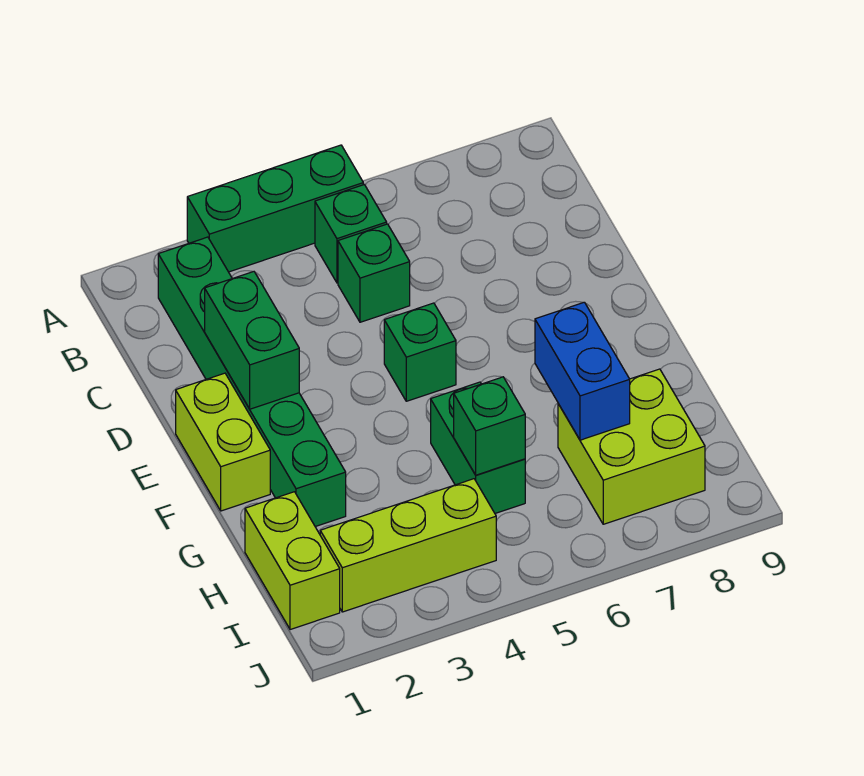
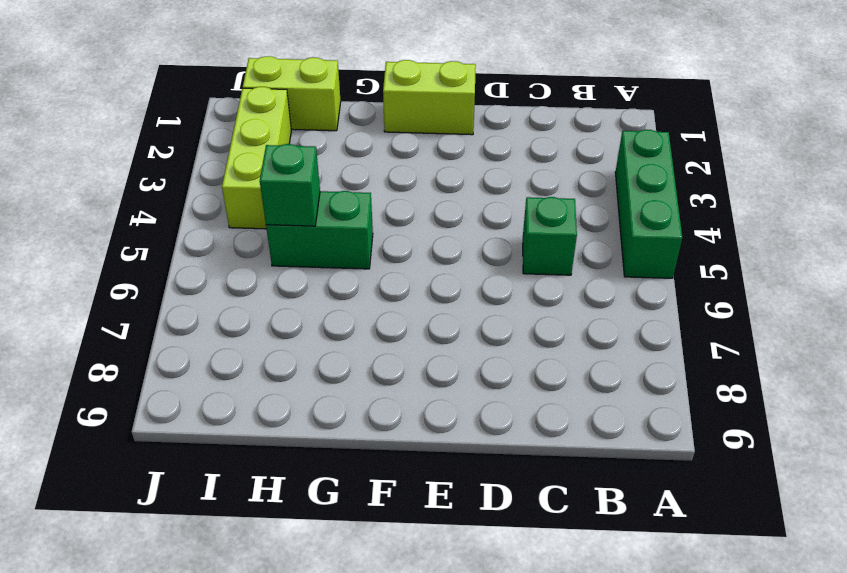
none -> green 1x6 brick [158,237,346,527]
none -> green 1x1 brick [315,185,387,283]
none -> green 1x1 brick [384,303,456,401]

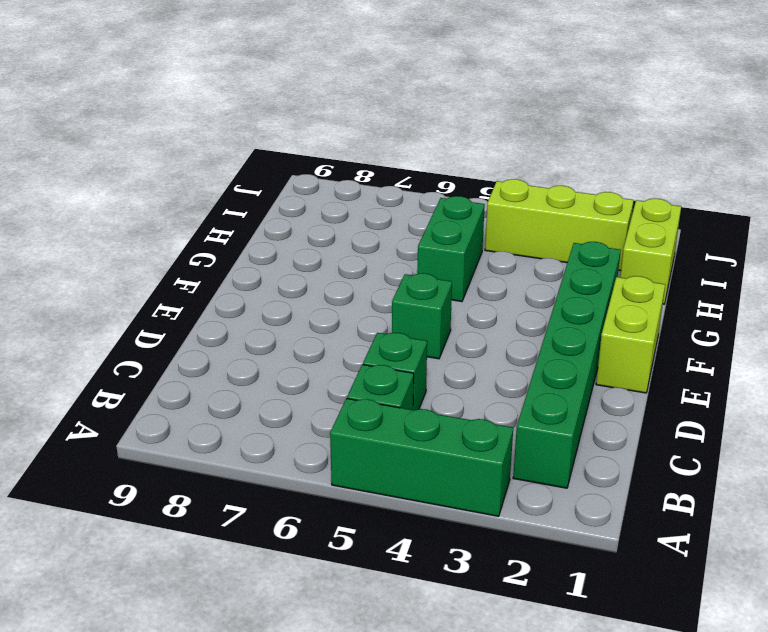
none -> lime 2x2 brick [558,369,705,524]
none -> green 1x2 brick [205,272,299,409]
none -> blue 1x2 brick [535,302,630,440]

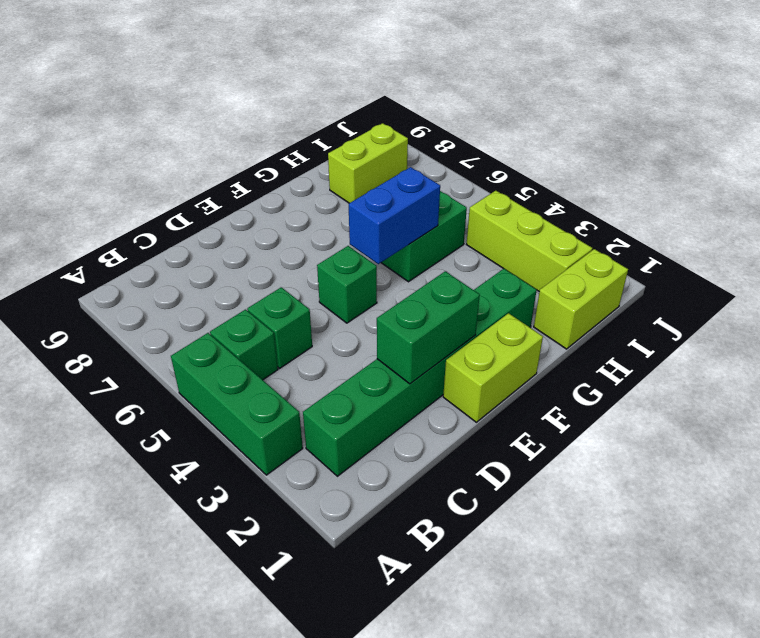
blue 1x2 brick [349,167,440,264] -> blue 1x2 brick moved to [535,302,630,440]
lime 1x2 brick [328,123,408,203] -> lime 2x2 brick [558,369,705,524]
none -> green 1x1 brick [454,377,525,475]

